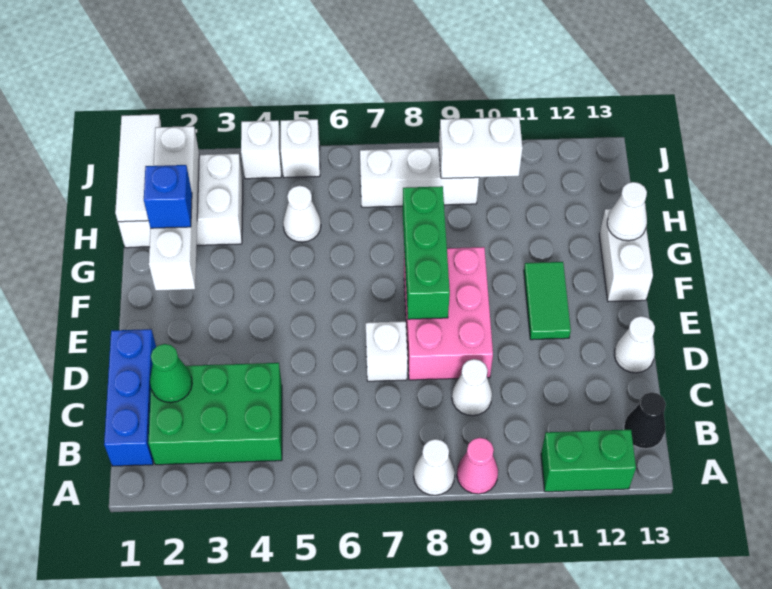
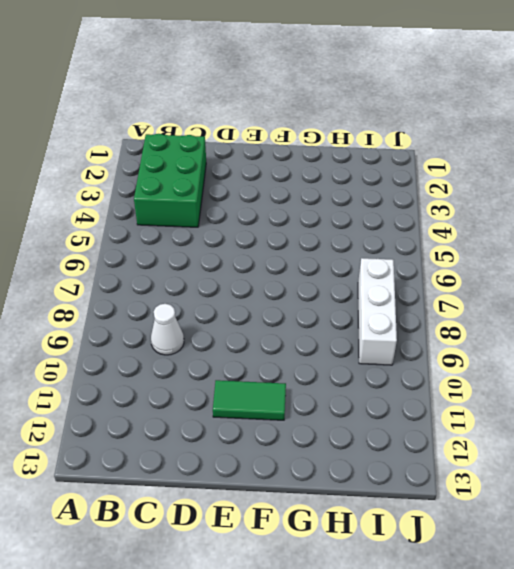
none -> white 1x1 cone [414,439,455,495]
none -> pink 1x1 cone [457,438,498,494]
none -> green 1x2 brick [541,430,636,492]

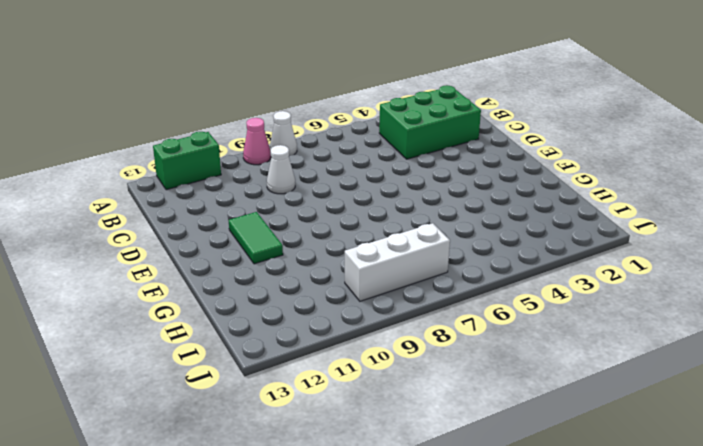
none -> blue 1x3 brick [104,329,156,466]
none -> black 1x1 cone [624,392,666,449]
none -> white 1x1 brick [366,321,408,381]

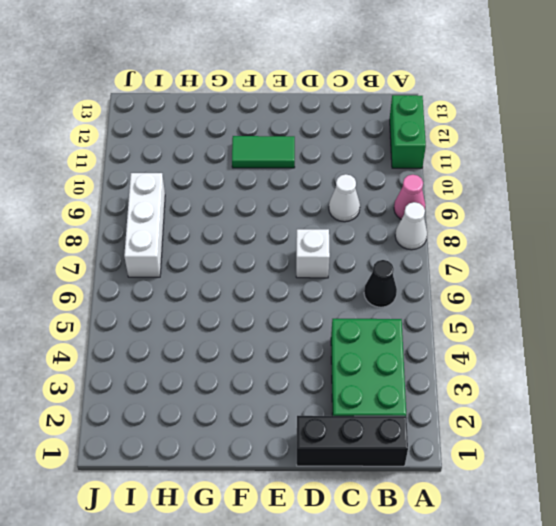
black 1x3 brick [297,416,408,466] -> blue 1x3 brick [104,329,156,466]
black 1x1 cone [364,260,397,307] -> black 1x1 cone moved to [624,392,666,449]
none -> pink 2x3 brick [404,247,493,380]
none -> white 1x1 cone [614,316,655,373]
none -> white 1x2 brick [599,209,653,302]

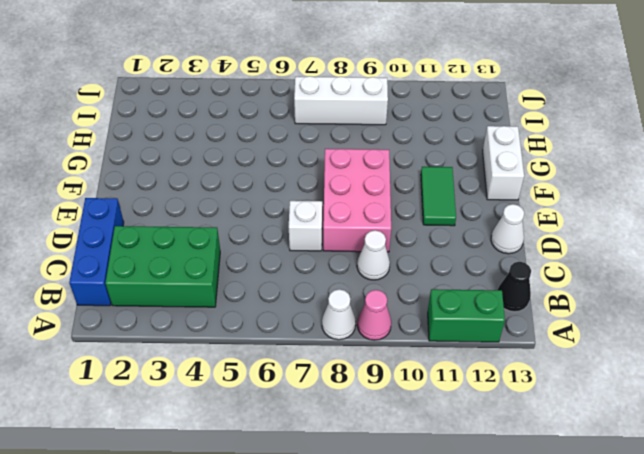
none -> white 2x3 brick [118,154,243,248]
none -> white 1x1 cone [283,186,321,242]
none -> white 1x1 brick [241,120,281,179]

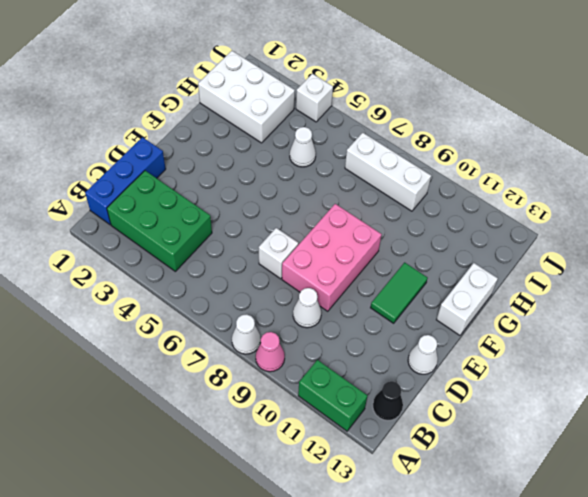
none -> white 1x1 brick [281,119,320,178]
none -> green 1x1 cone [150,344,192,403]
none -> green 1x3 brick [403,186,450,319]

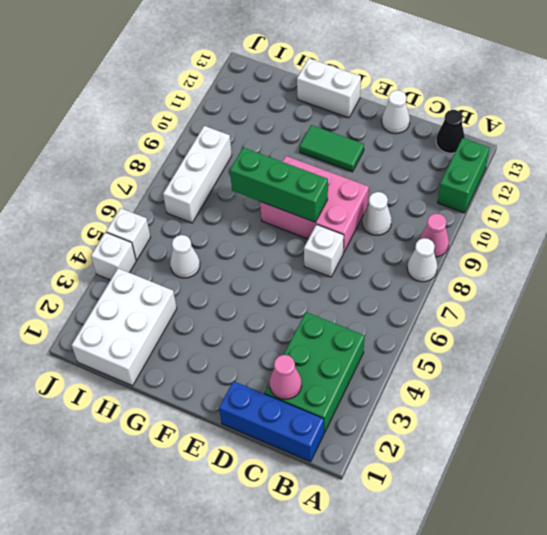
pink 1x1 cone [269,355,302,399] -> green 1x1 cone [150,344,192,403]
none -> white 1x4 brick [149,126,199,291]
none -> white 1x1 cone [607,182,647,241]
none -> white 1x3 tile [115,114,161,222]

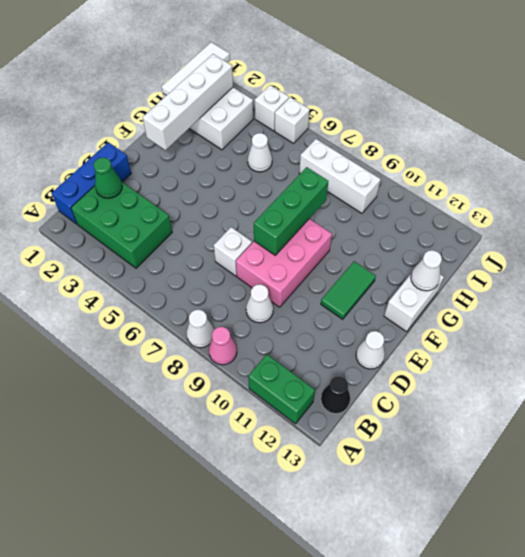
none -> white 1x2 brick [439,117,523,178]
none -> blue 1x1 brick [144,165,192,228]

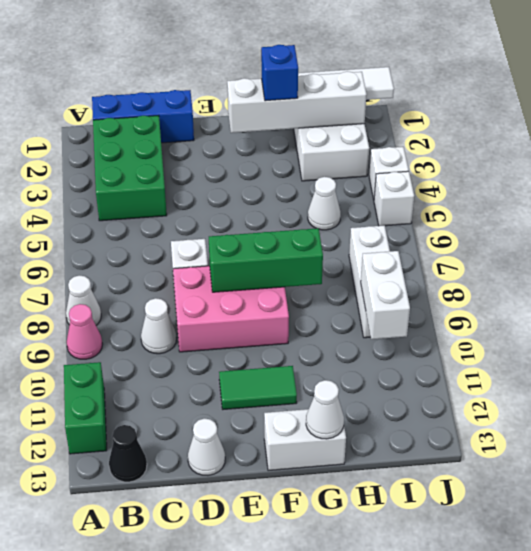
none -> green 1x1 cone [150,344,192,403]

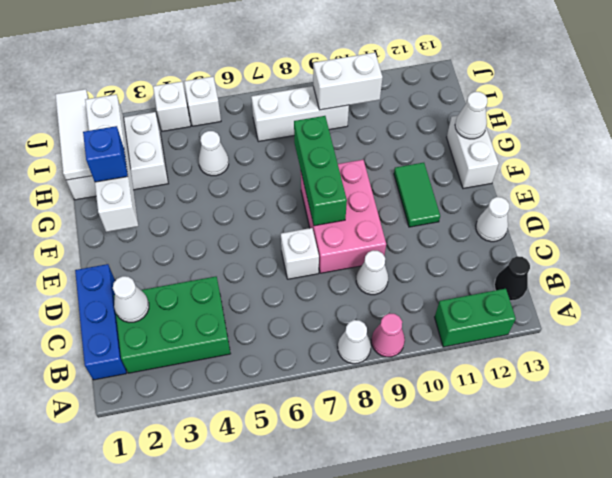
white 1x1 cone [113,276,149,322] -> green 1x1 cone [150,344,192,403]

